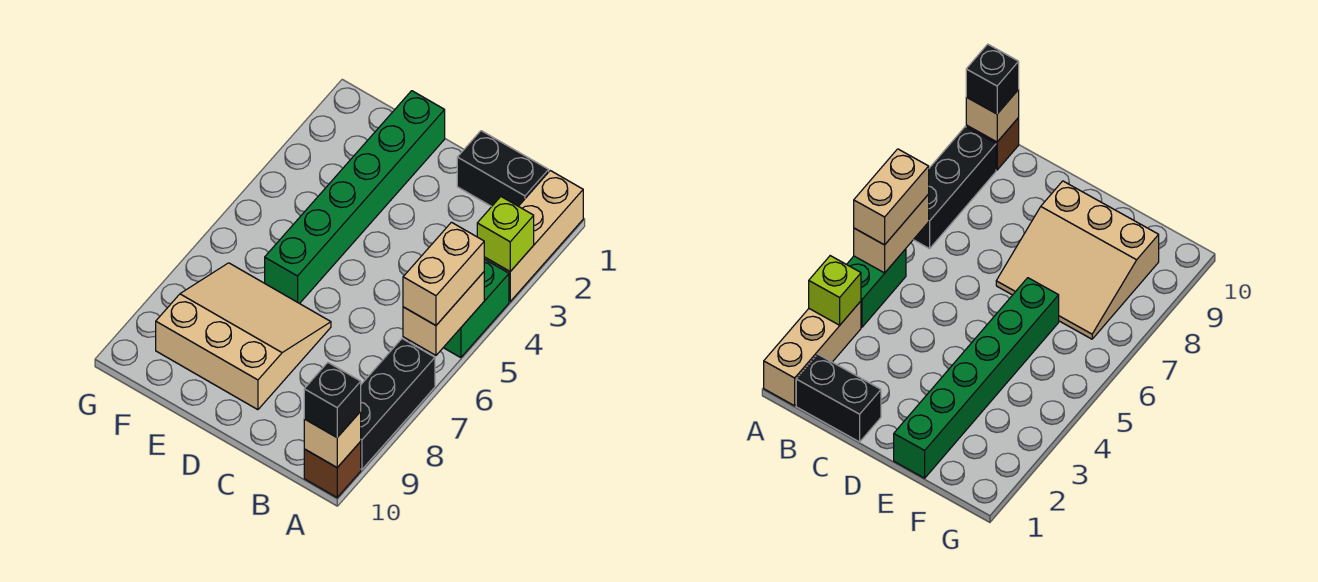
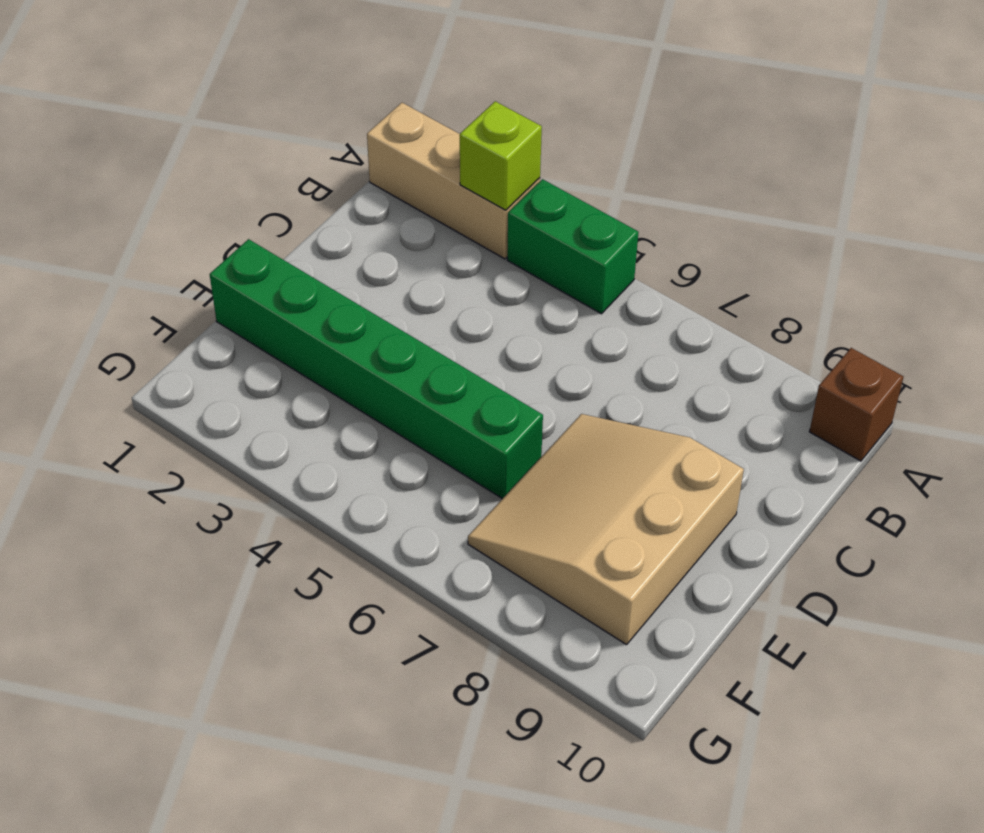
none -> black 1x3 brick [360,339,435,470]
none -> black 1x2 brick [457,131,549,207]
none -> tan 1x2 brick [403,272,484,355]

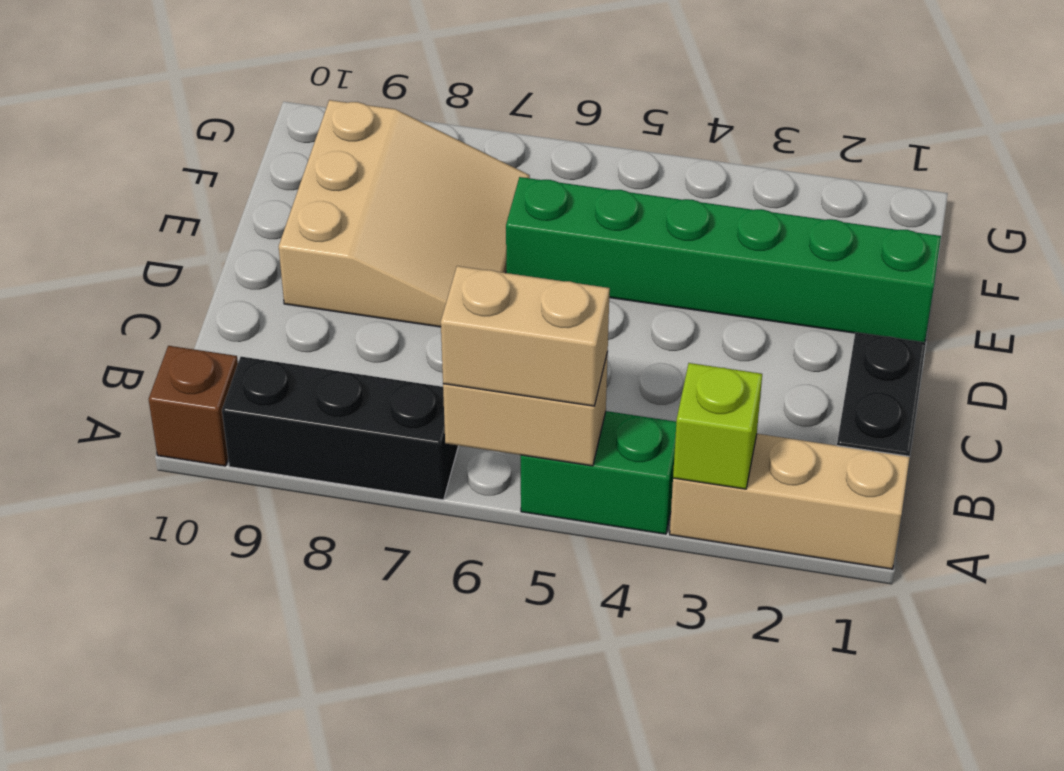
none -> tan 1x1 brick [304,412,361,467]
none -> black 1x1 brick [304,363,361,437]

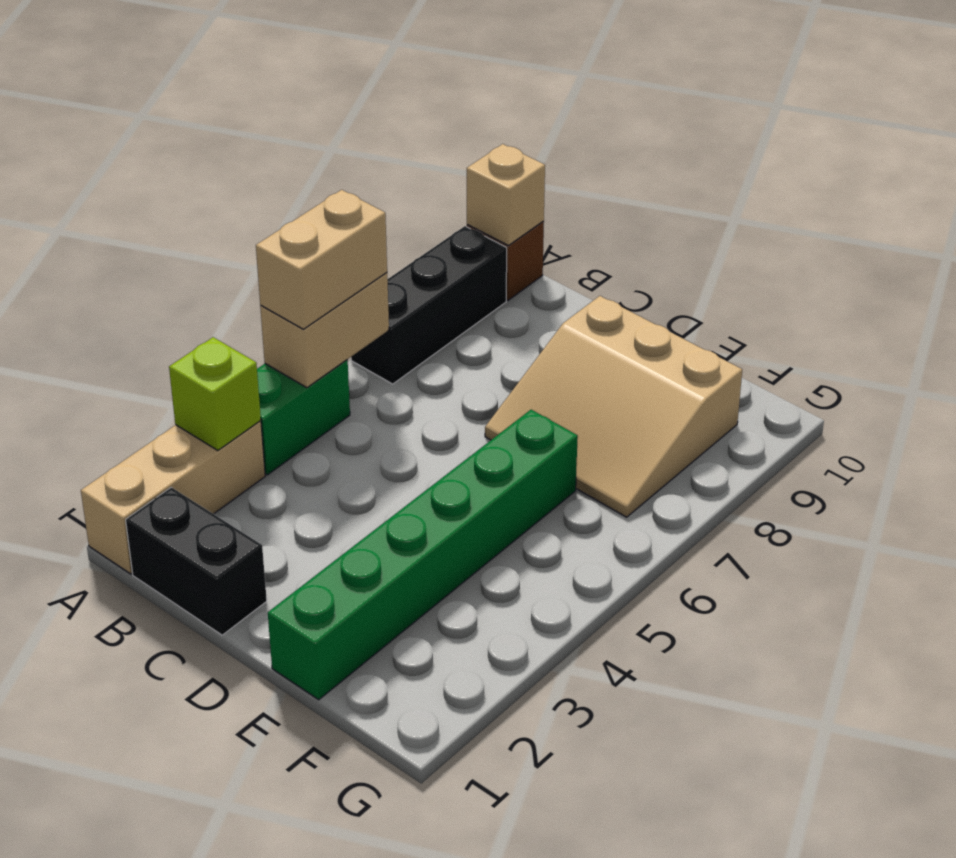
none -> black 1x1 brick [304,363,361,437]

